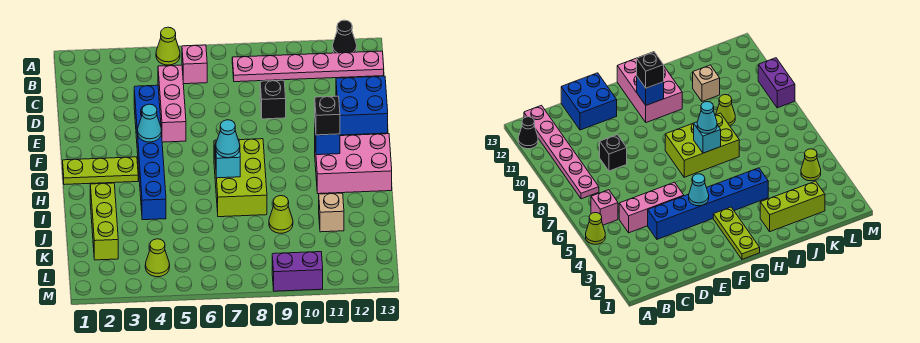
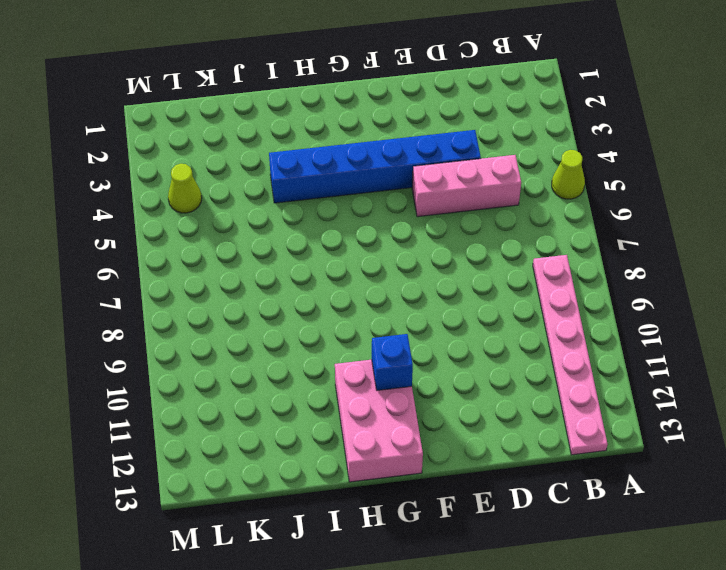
none -> black 1x1 cone [333,20,357,53]
none -> pink 1x1 brick [182,45,207,84]
none -> black 1x1 brick [260,80,286,119]

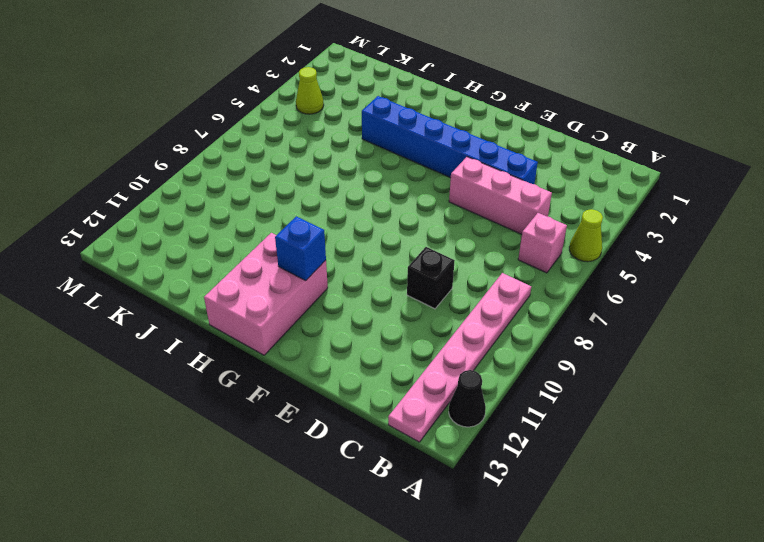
none -> blue 2x2 brick [336,76,388,135]
none -> lime 1x3 plate [63,157,138,185]
none -> lime 2x3 brick [214,139,267,217]

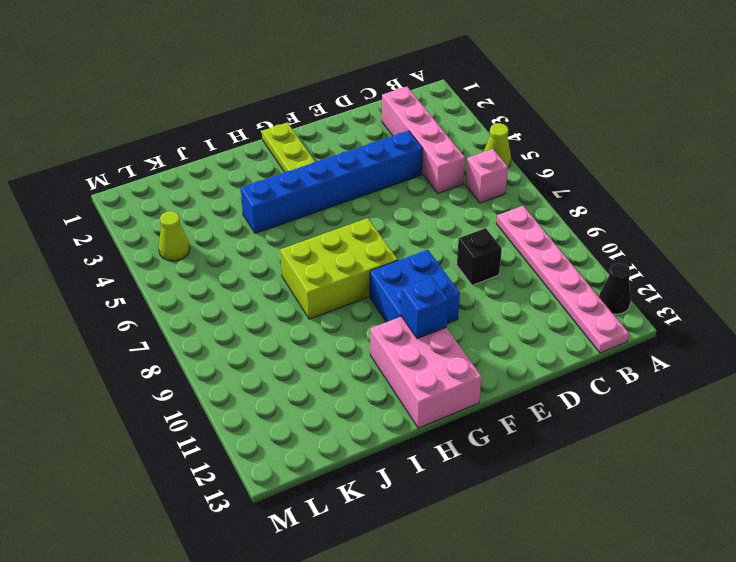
pink 1x4 brick [382,87,465,193] -> pink 1x3 brick [158,65,186,142]
blue 2x2 brick [370,250,460,324] -> blue 2x2 brick moved to [336,76,388,135]
none -> lime 1x3 brick [90,183,118,260]
none -> lime 1x1 cone [269,196,293,233]
none -> tan 1x1 brick [319,193,344,232]

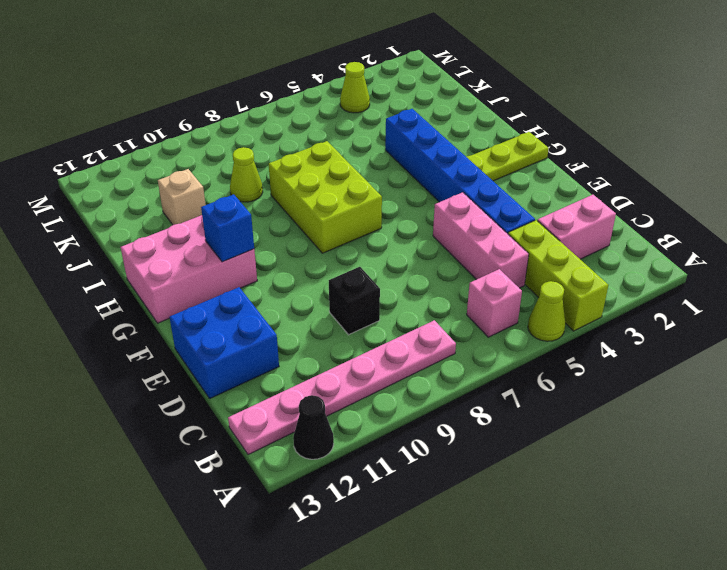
lime 1x3 brick [508,220,608,331] -> lime 1x3 brick moved to [90,183,118,260]
pink 1x2 brick [537,195,616,259] -> none
none -> purple 1x2 brick [272,252,323,291]
none -> cyan 1x1 cone [138,104,162,142]
none -> cyan 1x1 brick [215,139,240,178]

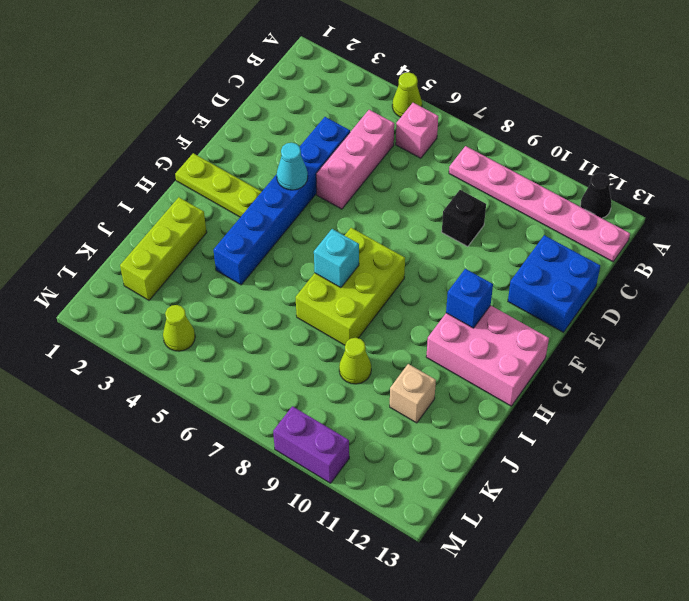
none -> black 1x1 brick [315,96,340,135]
none -> cyan 1x1 cone [216,120,240,158]

